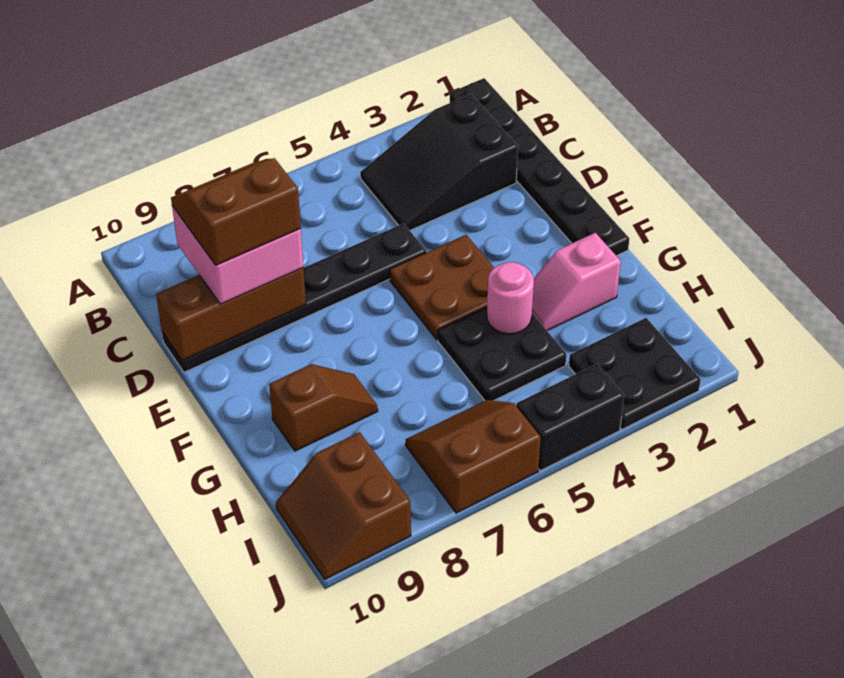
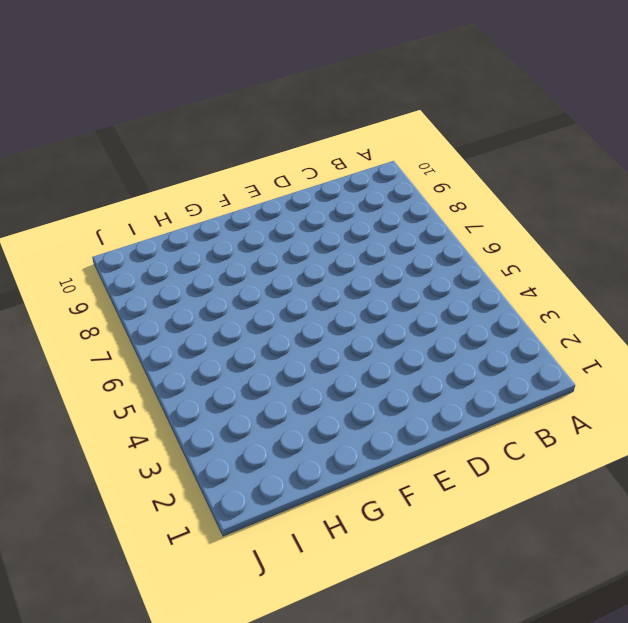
none -> black 1x6 plate [450,78,629,256]
none -> black 2x3 slope [360,94,518,230]
none -> black 1x6 plate [162,223,426,372]

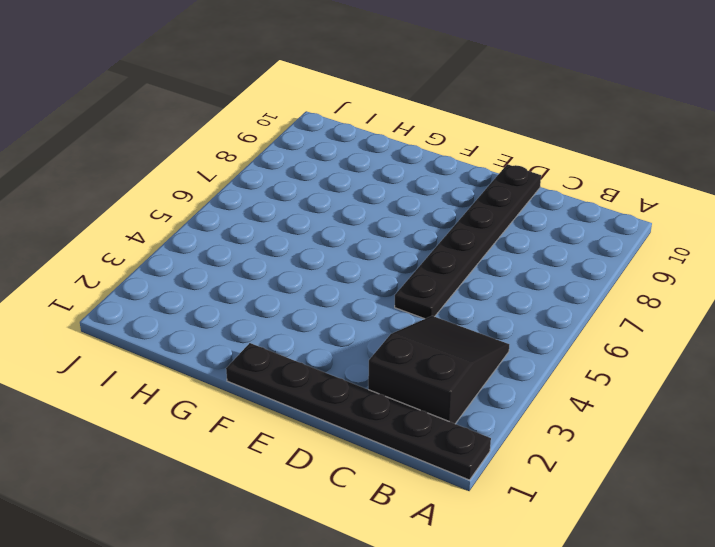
none -> brown 2x2 plate [390,235,494,340]
none -> pink 1x2 slope [532,233,621,331]
none -> black 2x2 plate [438,307,567,401]

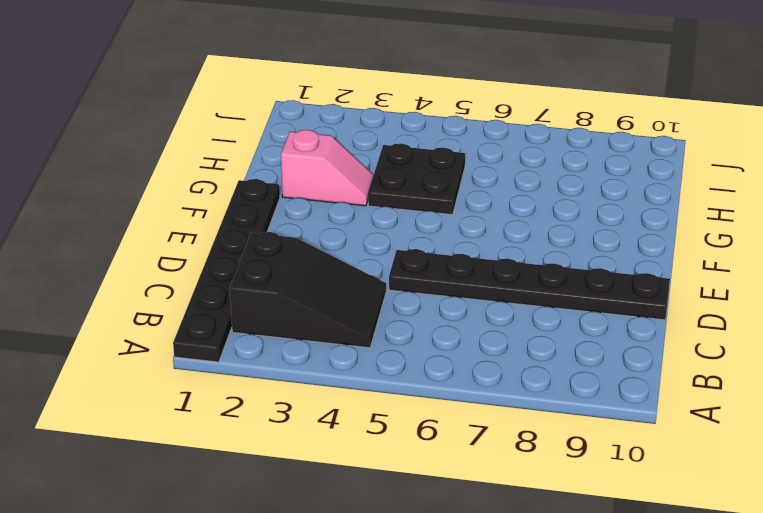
none -> brown 2x2 plate [390,235,494,340]
none -> brown 1x2 slope [269,364,378,451]
none -> black 2x2 plate [569,318,701,429]

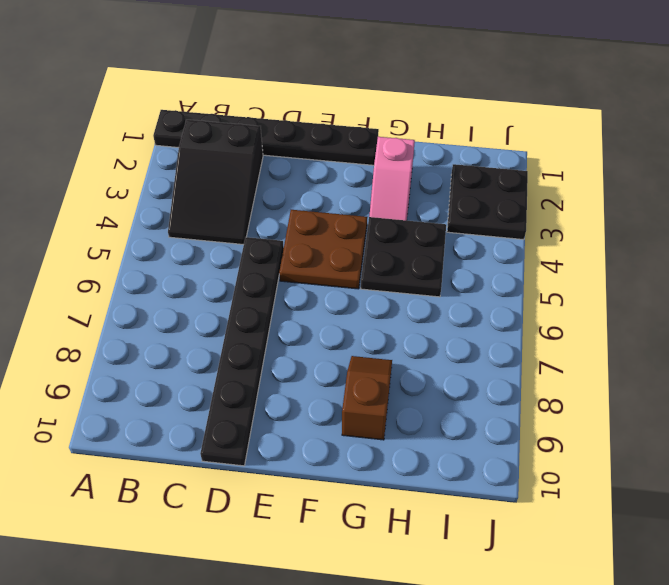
none -> brown 2x2 slope [406,400,541,513]
none -> brown 2x2 slope [276,432,411,579]
none -> black 1x2 brick [517,364,624,471]

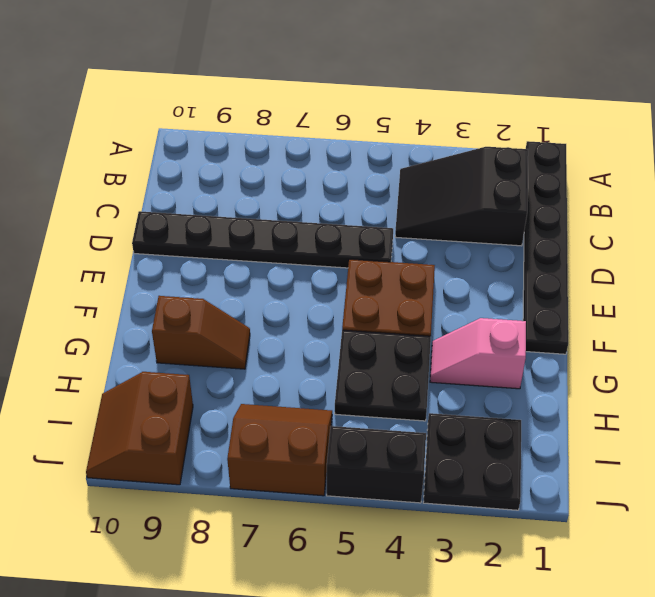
none -> brown 1x3 brick [156,268,306,361]
none -> pink 1x1 round brick [487,262,534,334]
none -> pink 2x2 brick [172,206,303,304]

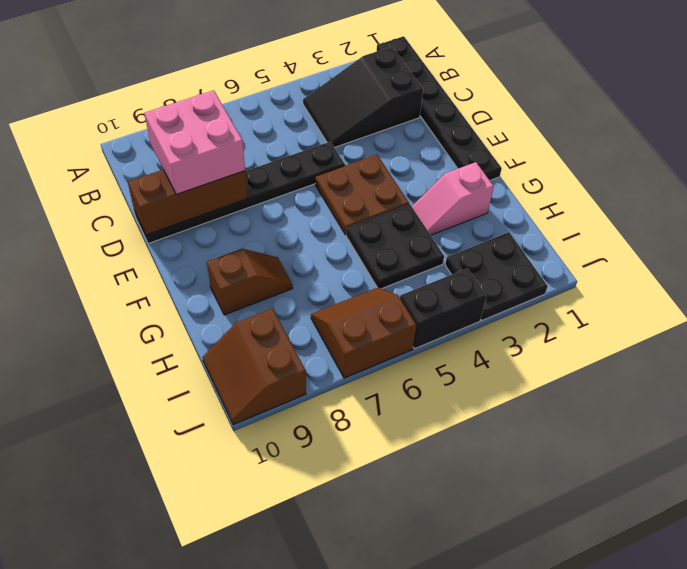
none -> pink 1x1 round brick [487,262,534,334]
none -> brown 2x2 slope [171,158,301,265]

